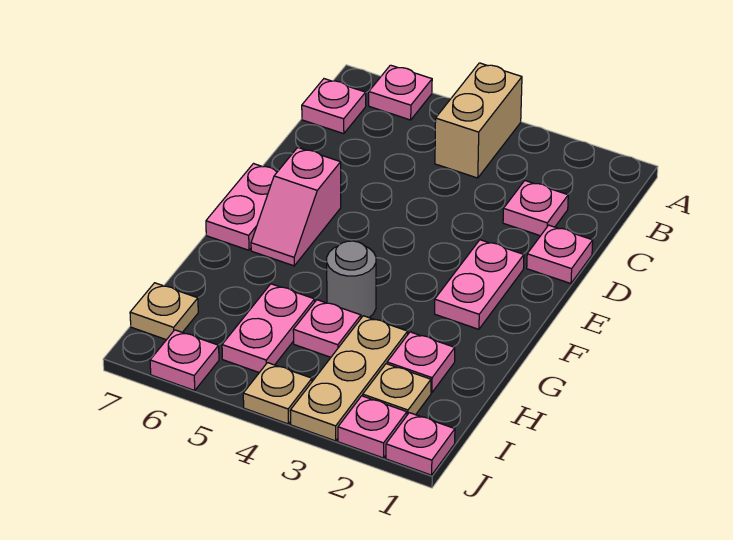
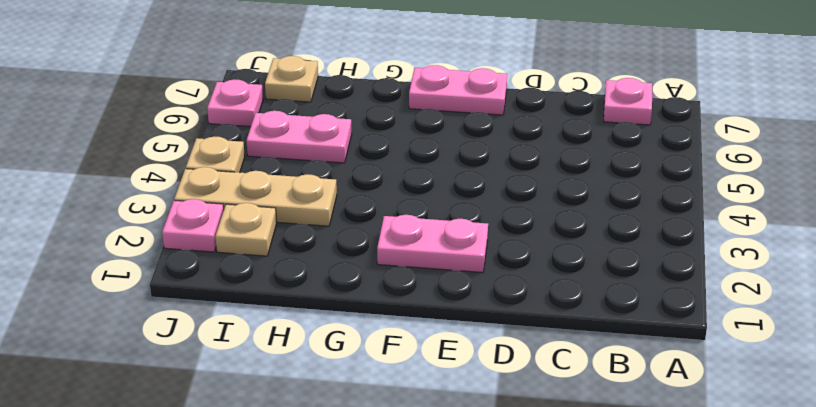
none -> tan 1x2 brick [435,63,522,178]
none -> pink 1x1 plate [369,65,432,120]
none -> pink 1x1 plate [503,181,568,236]

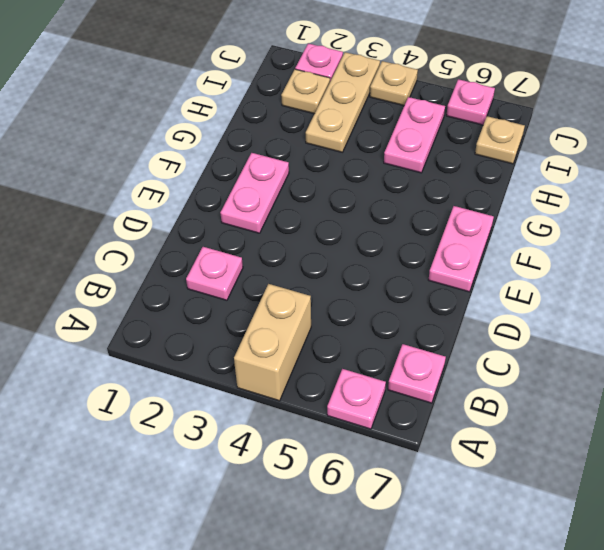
none -> pink 1x1 plate [527,225,593,284]
none -> pink 1x2 slope [251,148,341,266]
none -> grey 1x1 round brick [327,241,376,318]

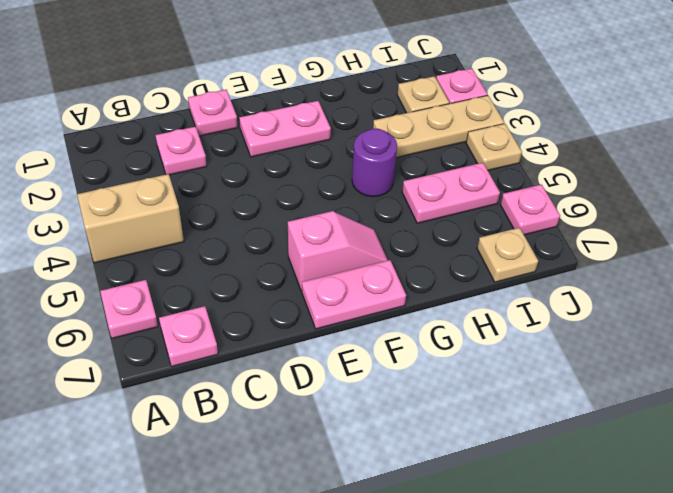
purple 1x1 round brick [352,129,397,197] -> grey 1x1 round brick [327,241,376,318]
none -> pink 1x1 plate [387,332,455,393]
none -> pink 1x1 plate [293,300,361,357]
none -> pink 1x1 plate [386,413,455,475]

